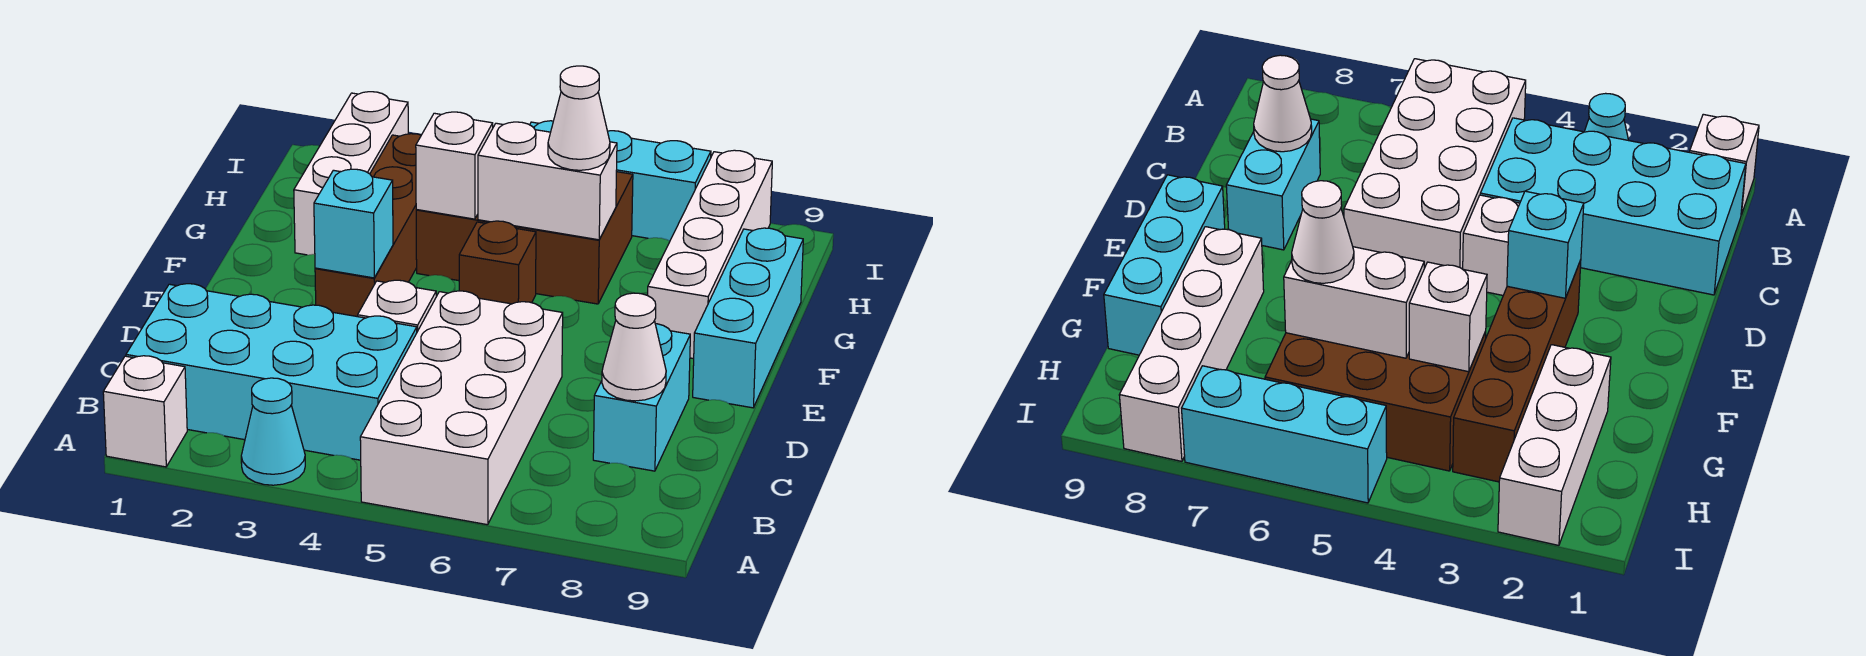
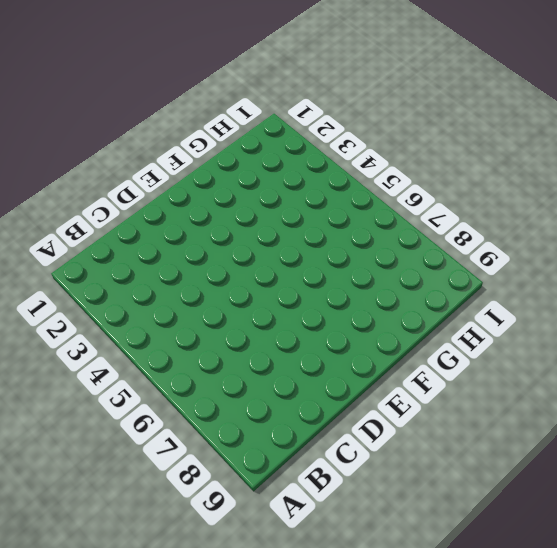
none -> white 1x1 brick [103,356,187,467]
none -> cyan 1x1 cone [241,378,305,485]
none -> white 2x4 brick [360,291,563,525]

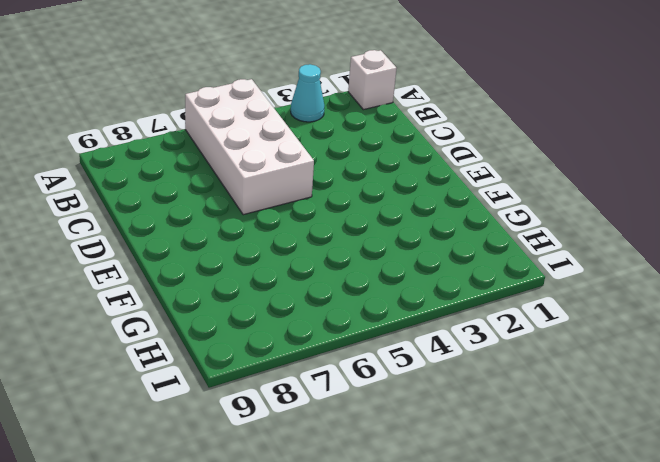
none -> cyan 2x4 brick [126,284,417,460]
none -> cyan 1x2 brick [593,324,690,471]
none -> white 1x1 brick [358,280,436,332]

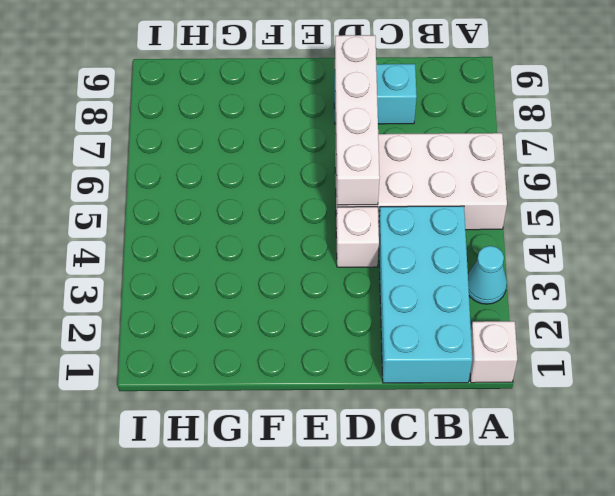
white 1x4 brick [335,35,380,205] -> white 1x4 brick turned to [648,150,772,359]
none -> brown 1x4 brick [315,134,421,317]
none -> cyan 1x3 brick [693,228,803,408]
none -> brown 1x1 brick [459,221,536,304]

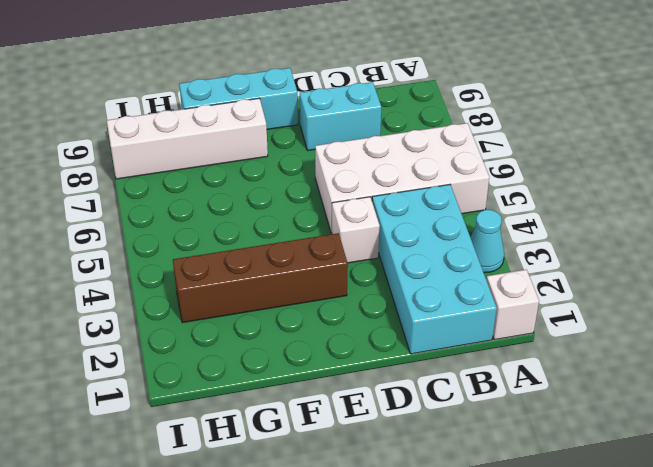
none -> brown 1x1 brick [459,221,536,304]
none -> white 1x3 brick [294,92,408,255]
none -> brown 2x3 brick [416,172,633,304]

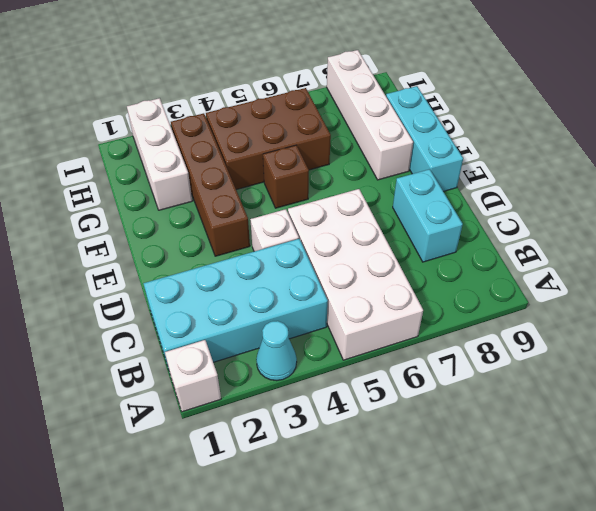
none -> cyan 1x3 brick [530,121,711,241]
none -> white 1x1 cone [602,293,666,401]
none -> cyan 1x1 brick [314,169,393,278]

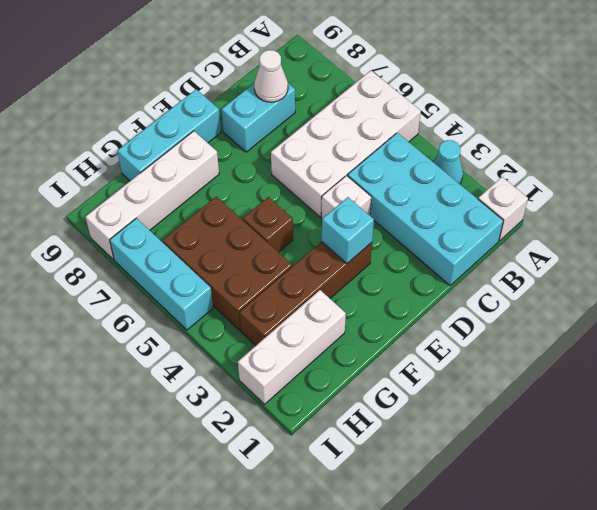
none -> white 1x1 brick [416,112,493,219]
none -> white 1x2 brick [478,122,617,240]
none -> white 1x1 cone [548,66,610,170]

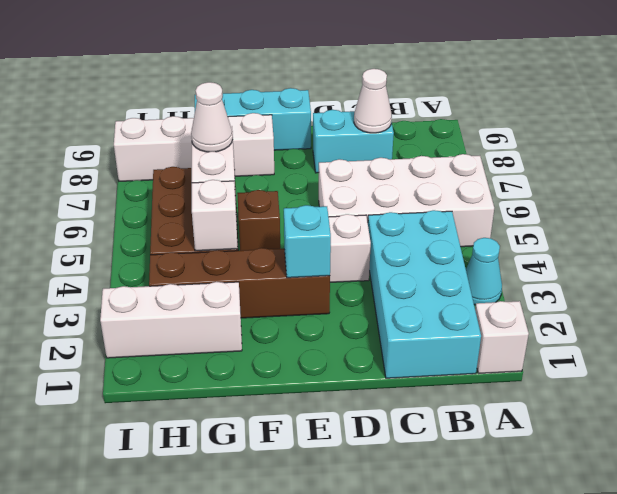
none -> cyan 1x3 brick [530,121,711,241]

